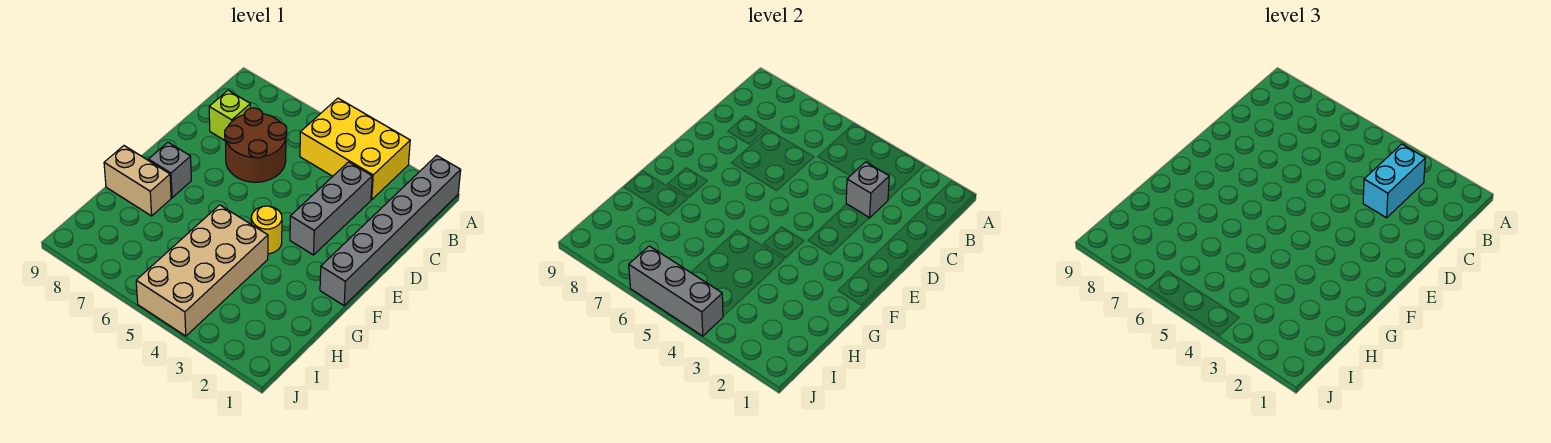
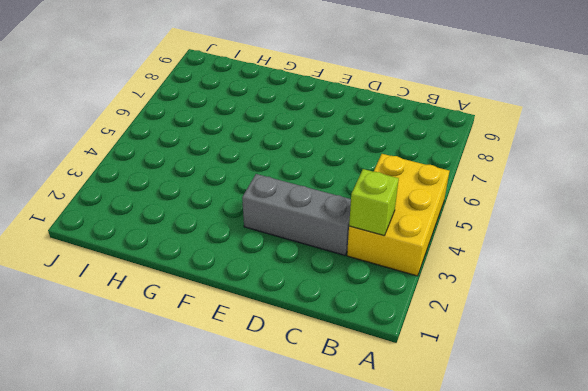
lime 1x1 brick [349,169,399,236] -> lime 1x1 brick moved to [209,90,250,140]
none -> grey 1x6 brick [320,155,461,306]
none -> brown 2x2 round brick [225,108,287,182]
none -> yellow 1x1 round brick [251,206,282,254]

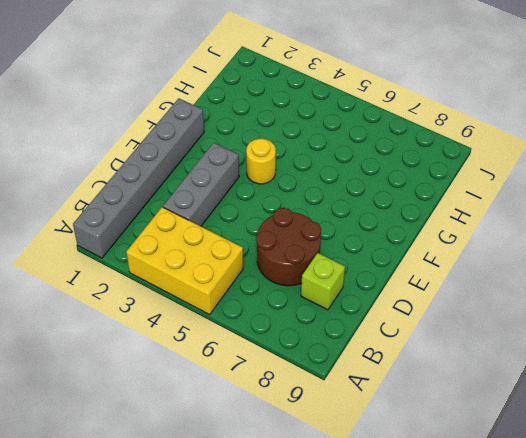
none -> grey 1x1 brick [148,142,191,198]
none -> tan 2x4 brick [136,205,268,336]
none -> tan 1x2 brick [104,146,171,216]

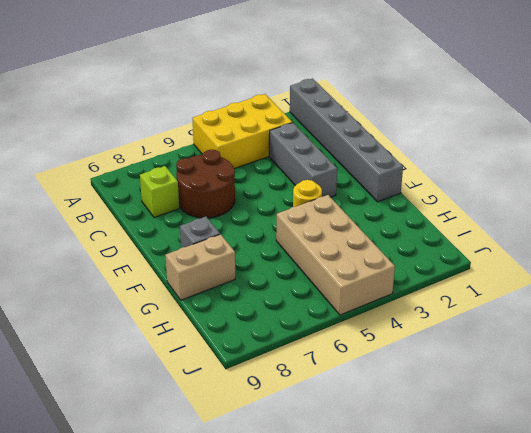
none -> grey 1x1 brick [846,162,889,218]
none -> grey 1x3 brick [629,246,723,336]
none -> cyan 1x2 brick [1363,144,1425,218]

